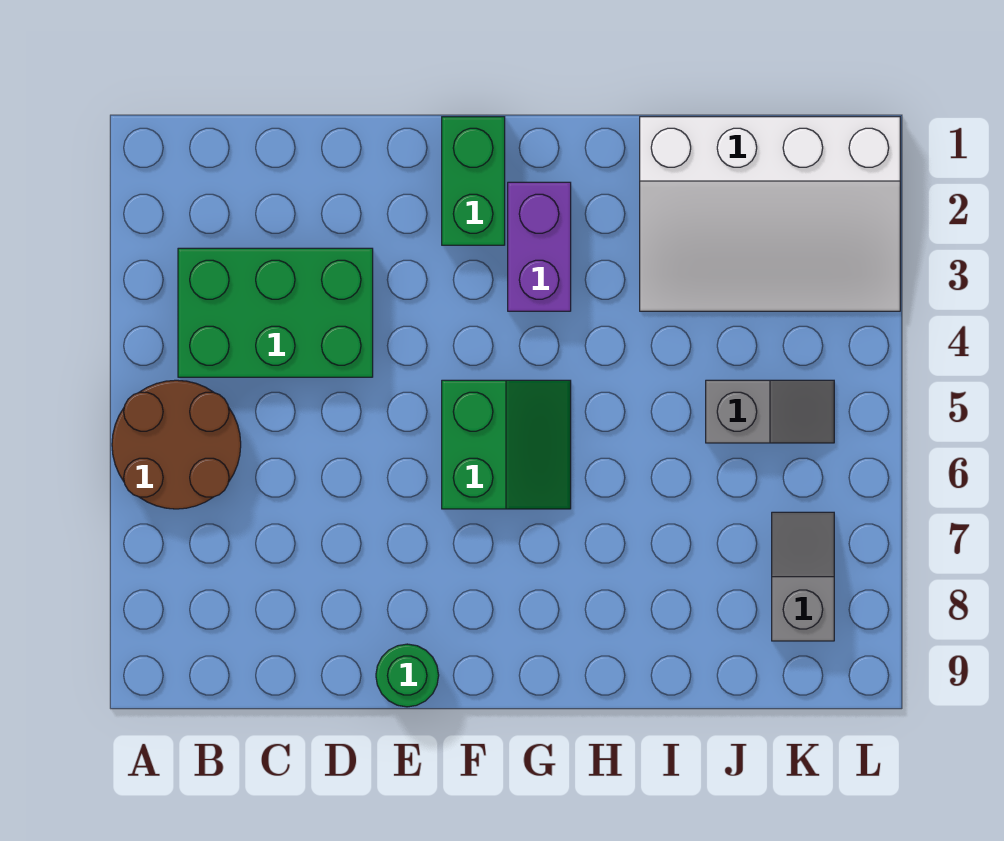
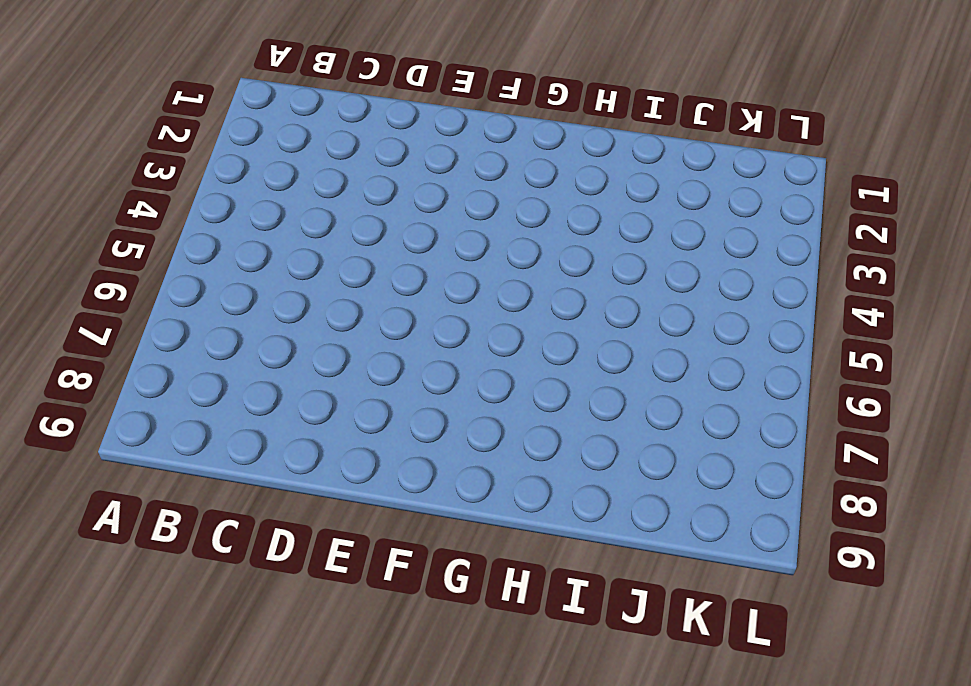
none -> brown 2x2 round brick [112,380,241,509]
none -> green 2x3 brick [178,248,373,377]

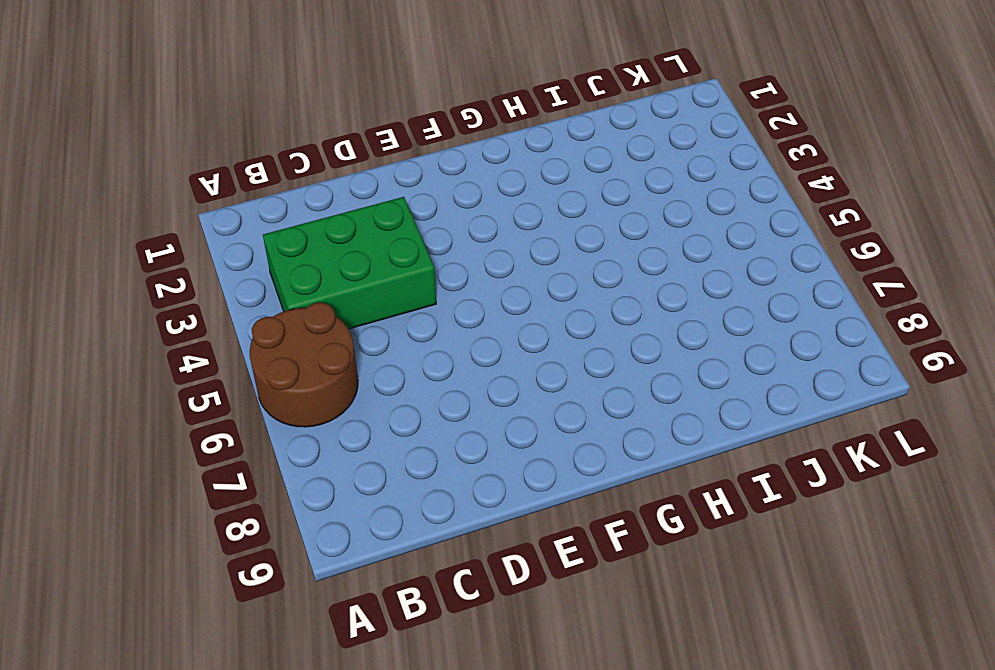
none -> green 1x1 round brick [376,644,439,707]
none -> green 1x2 brick [442,117,505,245]

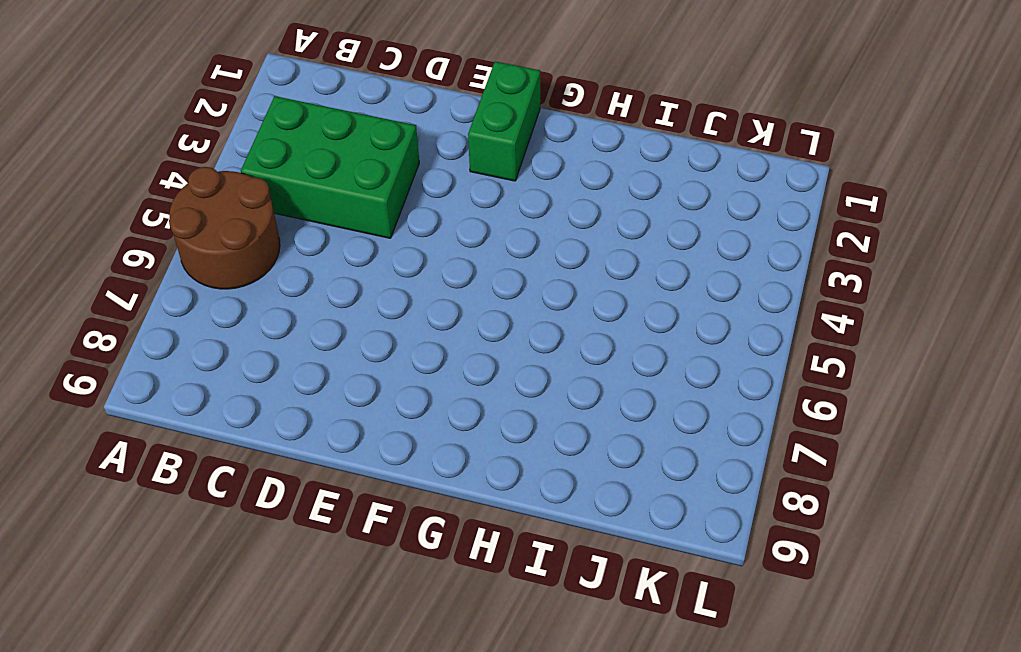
none -> green 1x1 round brick [376,644,439,707]
none -> green 2x2 slope [442,380,571,509]

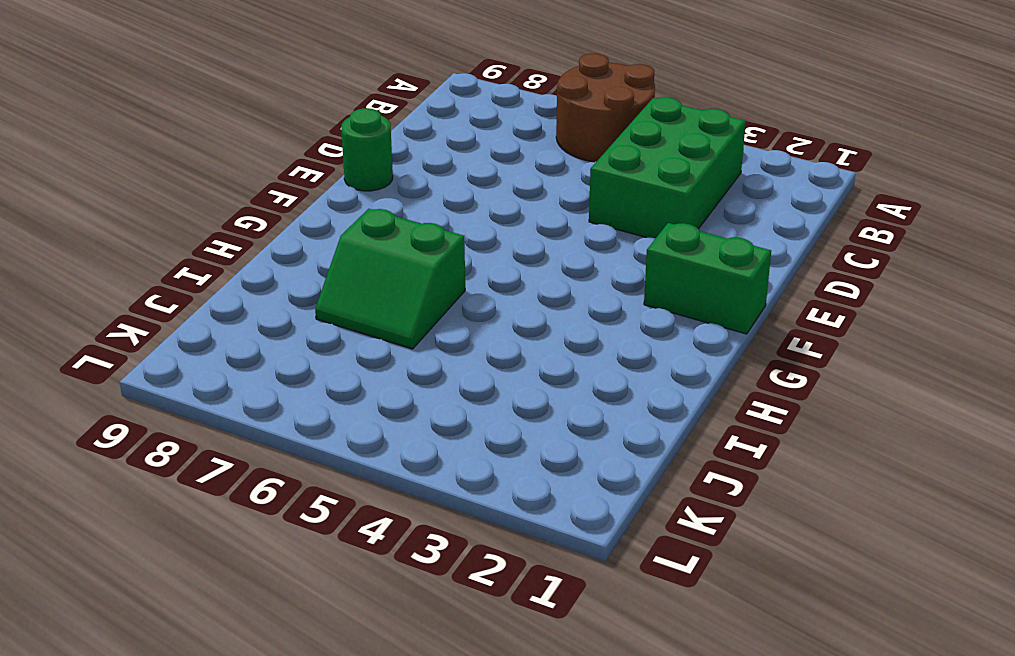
green 2x2 slope [315,209,465,349] -> green 2x2 slope moved to [442,380,571,509]
none -> purple 1x2 brick [508,182,571,311]
none -> white 3x4 slope [640,117,900,311]

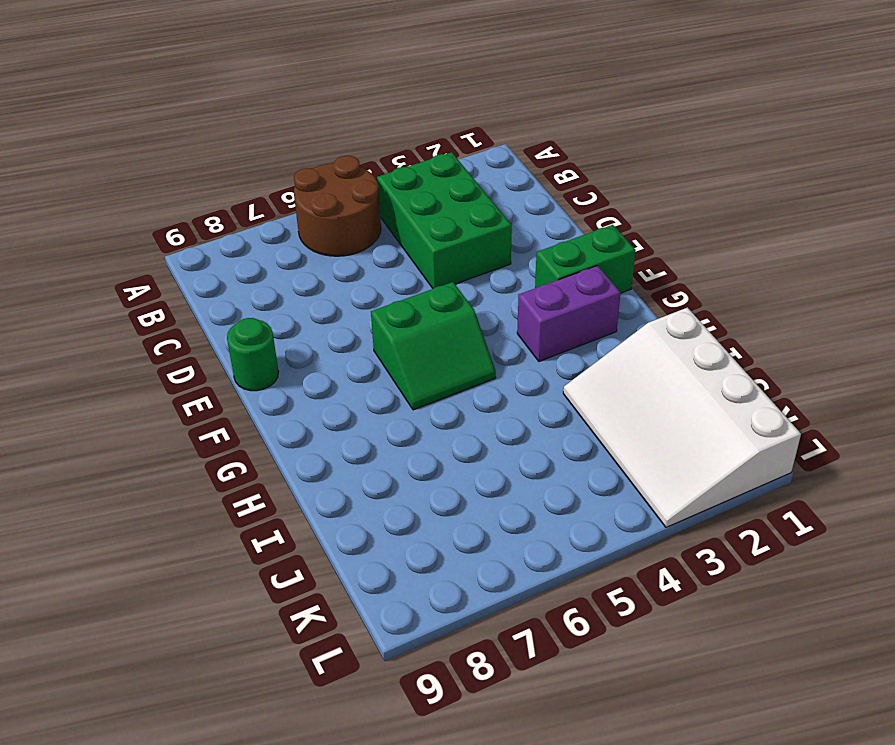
none -> grey 1x2 slope [706,380,834,443]
none -> grey 1x2 slope [772,512,834,641]

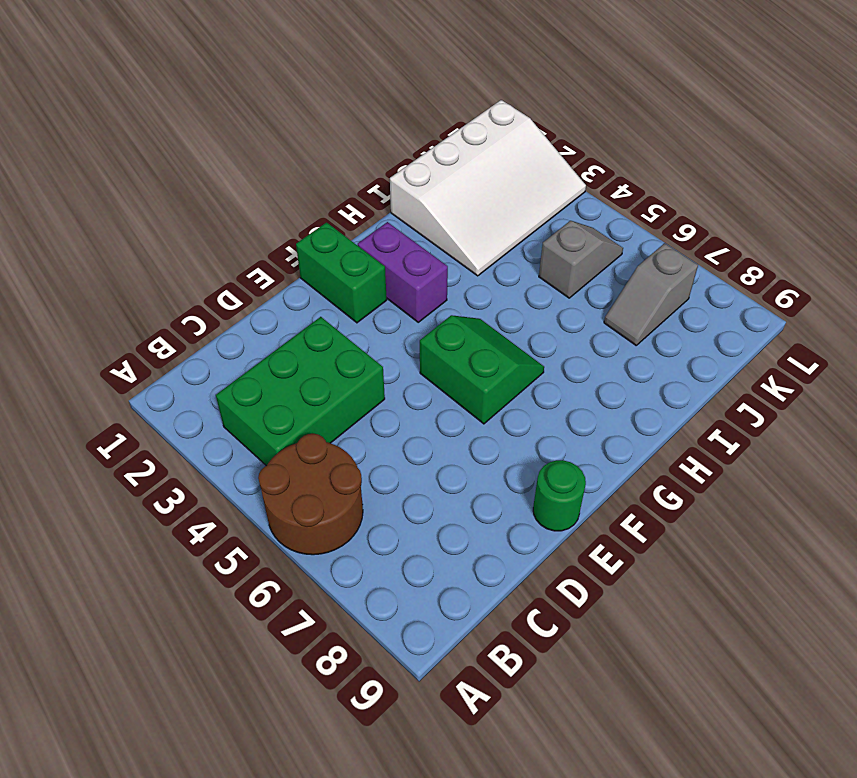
grey 1x2 slope [604,243,698,345] -> grey 1x2 slope turned to [772,512,834,641]

